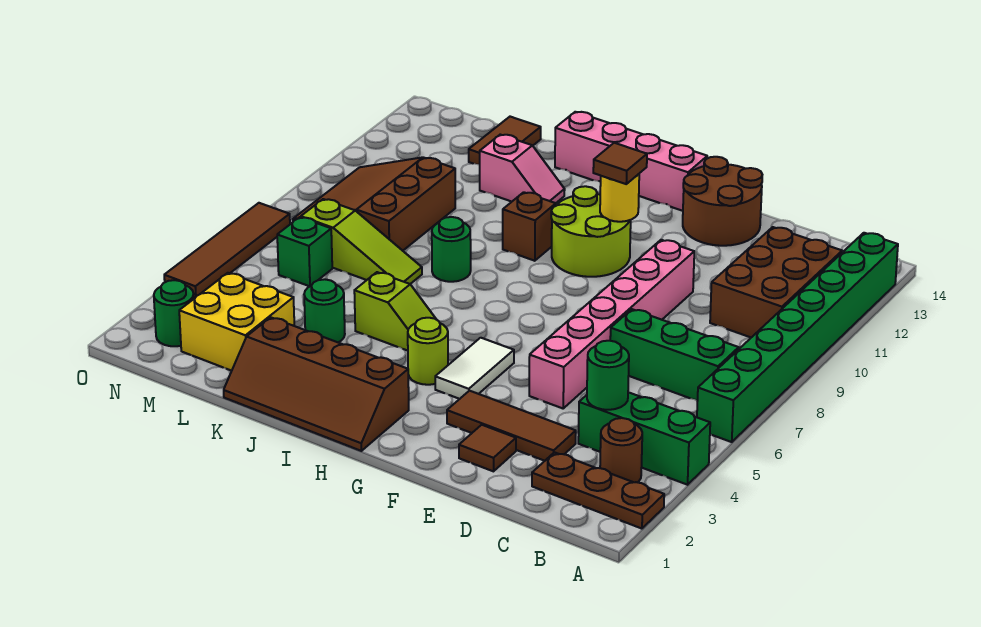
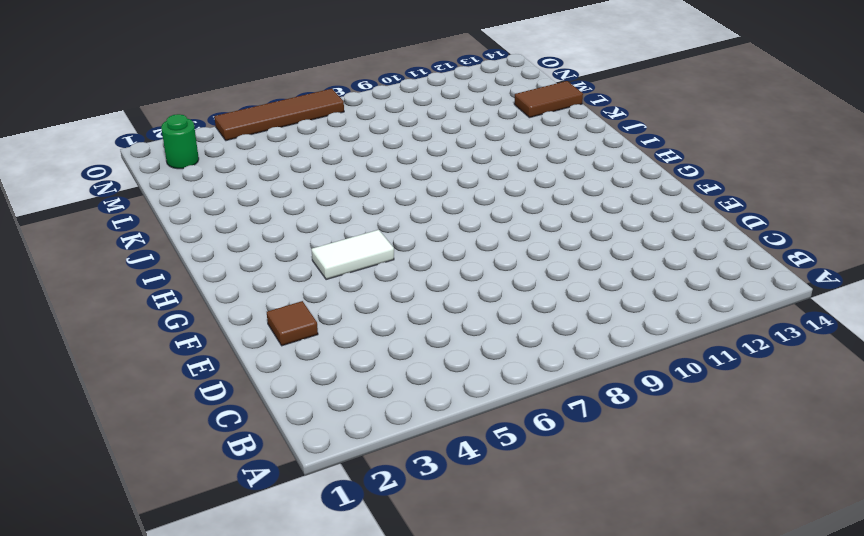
none -> brown 1x3 plate [532,452,664,529]
none -> green 1x3 brick [578,392,710,485]
none -> green 1x8 brick [697,233,898,442]
none -> brown 1x1 round brick [600,418,642,482]

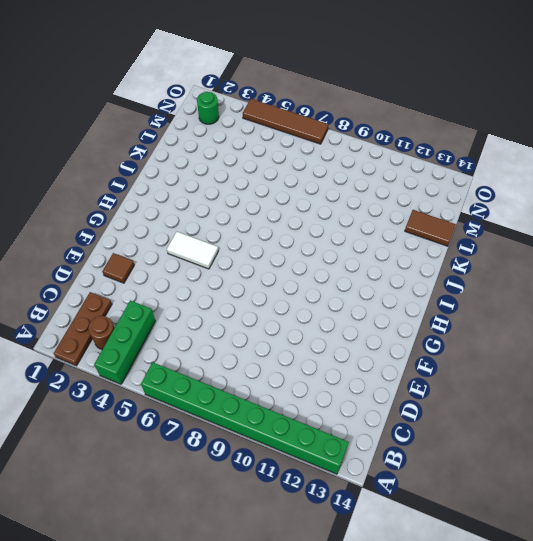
none -> green 1x3 brick [610,309,739,401]
none -> brown 2x3 brick [710,227,842,337]
none -> brown 1x3 tile [447,391,576,461]
none -> pink 1x6 brick [529,240,694,408]

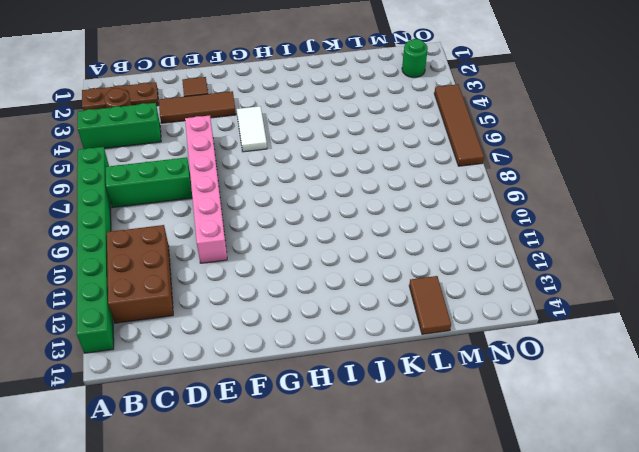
none -> brown 2x2 round brick [683,157,762,246]
none -> lime 2x2 round brick [551,186,631,277]
none -> pink 1x4 brick [555,112,707,211]
none -> brown 2x4 slope [224,317,409,451]

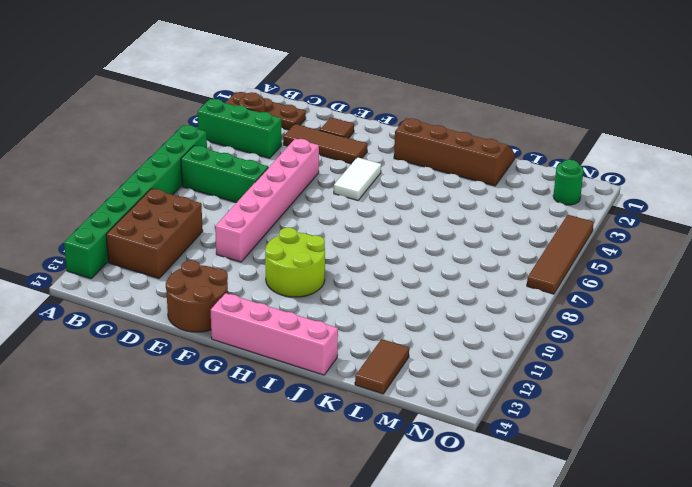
none -> lime 1x1 round brick [408,318,448,385]
none -> lime 1x2 slope [354,272,436,351]
none -> brown 1x1 brick [503,192,556,261]
none -> green 1x1 round brick [432,217,471,282]

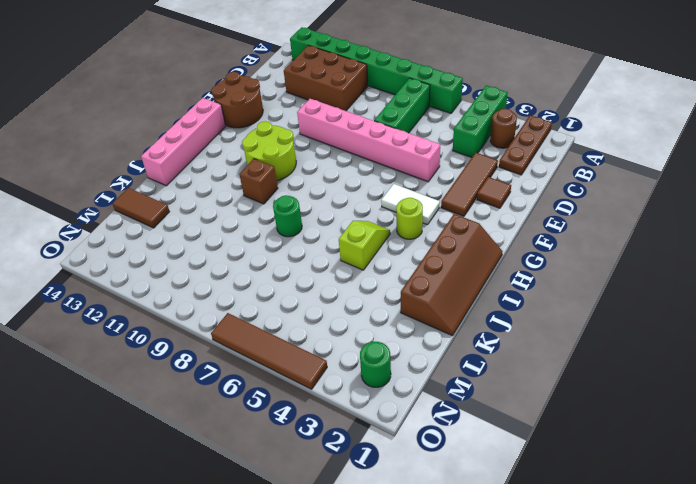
none -> pink 1x2 slope [480,135,565,203]
none -> green 1x1 round brick [304,279,345,343]
none -> lime 1x3 slope [301,199,422,284]
none -> yellow 2x2 brick [179,273,294,371]

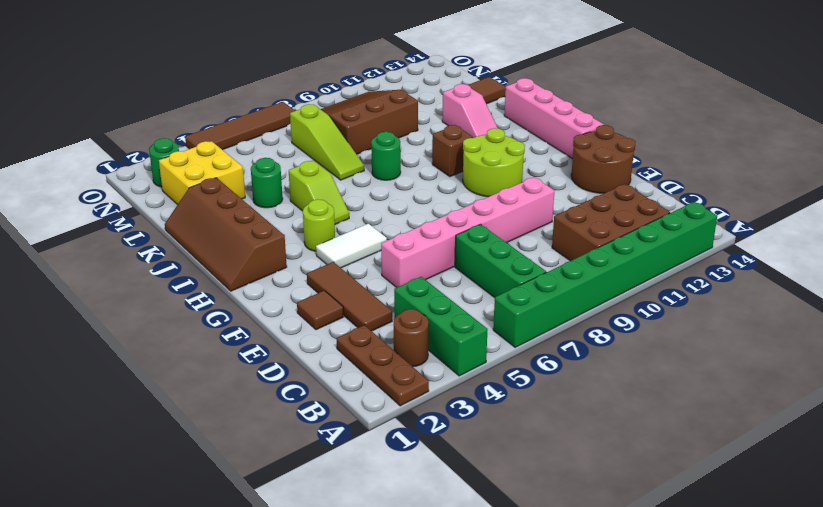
none -> green 1x1 brick [277,217,332,286]
none -> green 1x1 round brick [587,341,629,410]
none -> yellow 1x1 round brick [600,174,639,222]
none -> brown 1x1 tile [593,143,647,184]

